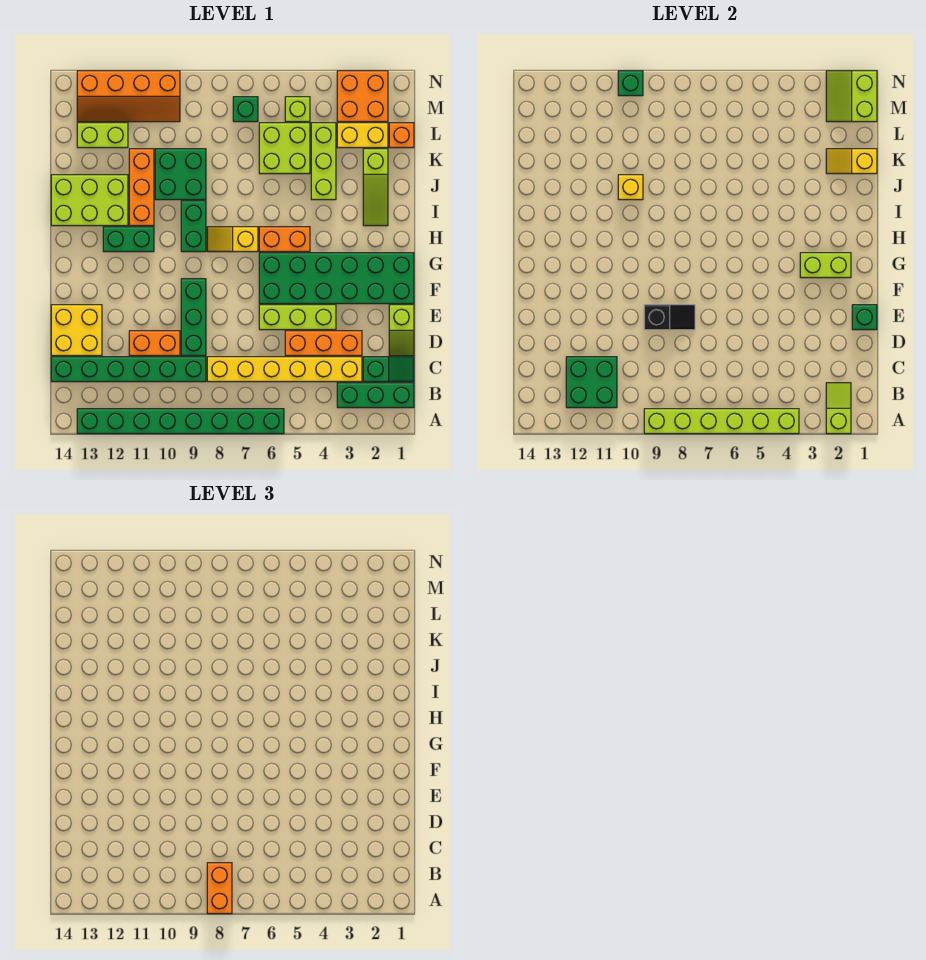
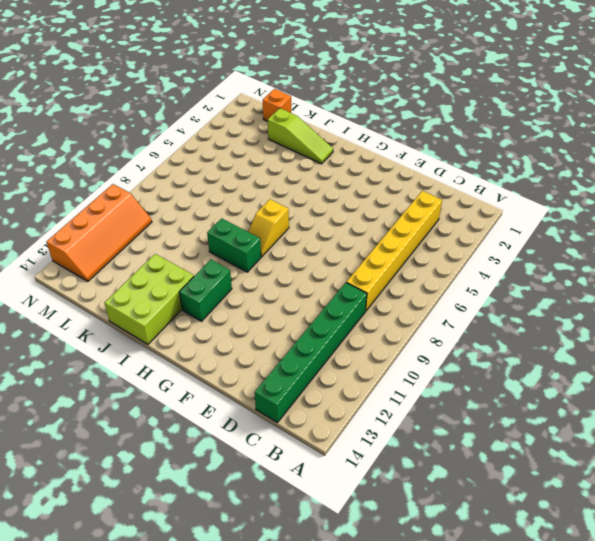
none -> green 1x8 brick [77,409,284,434]
none -> green 1x3 brick [337,383,414,408]
none -> green 1x2 slope [363,357,414,382]
none -> lime 1x2 slope [389,305,414,356]

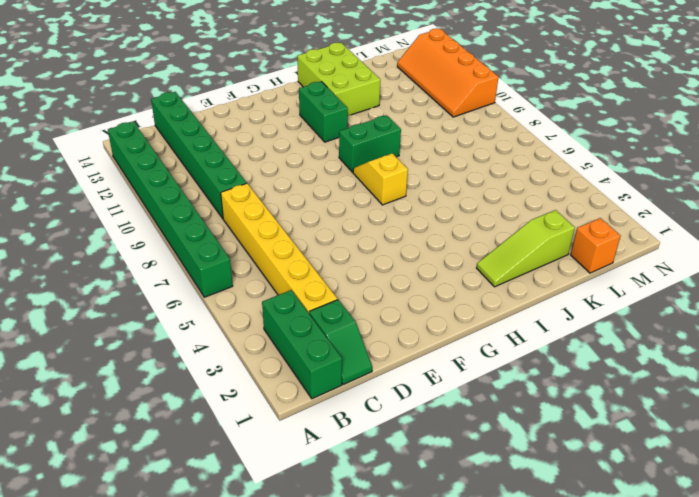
none -> lime 1x2 slope [389,305,414,356]
none -> orange 1x3 brick [285,331,362,356]
none -> green 1x3 brick [181,279,206,356]
none -> orange 1x2 brick [129,331,180,356]

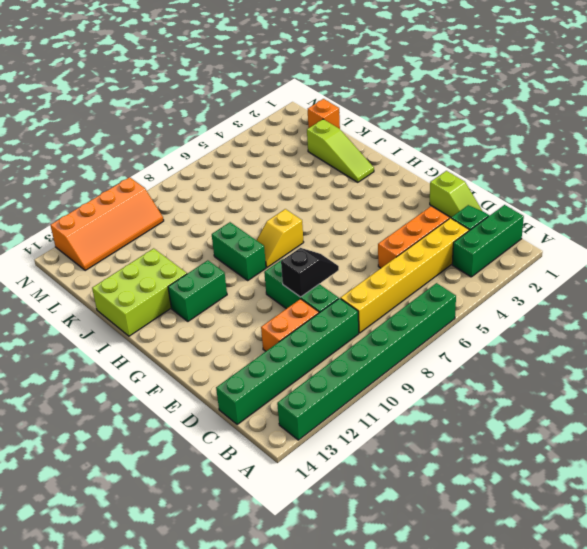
none -> yellow 2x2 brick [51,305,102,356]
none -> lime 1x3 brick [259,305,336,330]
none -> green 2x6 brick [259,253,414,304]
none -> orange 1x2 brick [259,227,310,252]

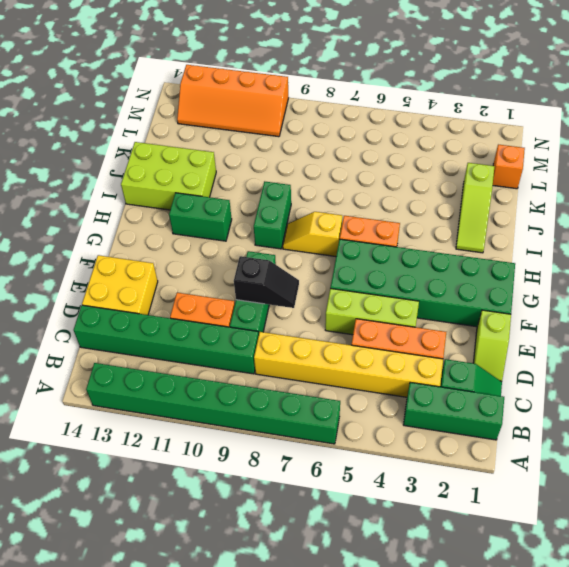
none -> orange 1x3 brick [129,149,154,226]
none -> lime 1x3 brick [311,123,336,200]
none -> green 2x2 brick [155,149,206,200]
none -> lime 2x2 brick [259,123,310,174]

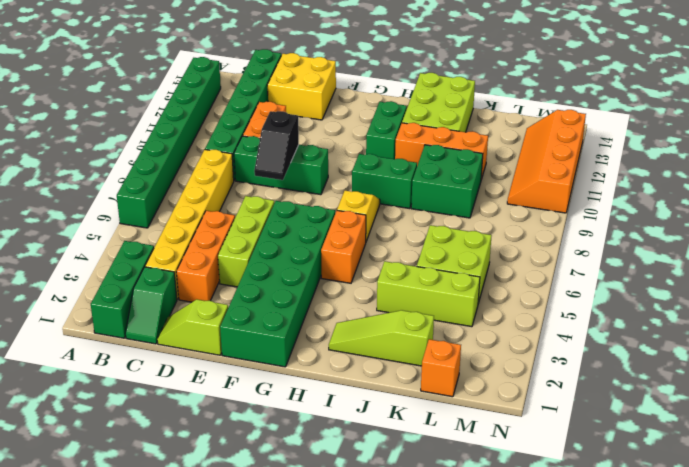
none -> yellow 1x2 brick [337,123,388,148]
none -> lime 1x2 brick [77,123,128,148]
none -> orange 2x2 brick [337,71,388,122]
none -> lime 1x1 brick [285,97,310,122]

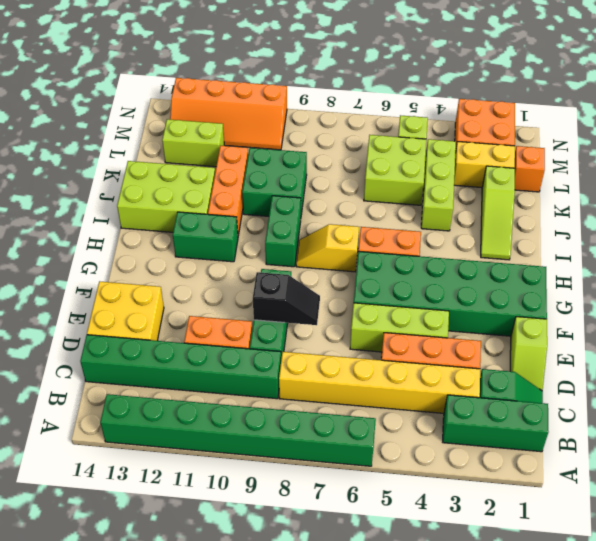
none -> green 1x1 brick [233,97,258,122]
none -> lime 1x2 slope [826,383,851,434]
none -> lime 1x6 brick [644,409,799,434]
none -> green 2x2 brick [566,357,617,408]

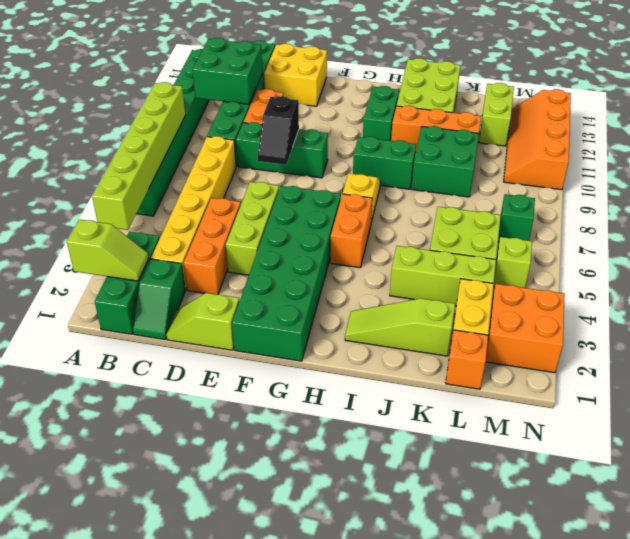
none -> green 1x1 brick [852,305,877,330]
none -> lime 1x2 brick [800,253,851,278]
none -> yellow 1x1 brick [618,175,643,200]
none -> yellow 1x2 slope [826,149,877,174]

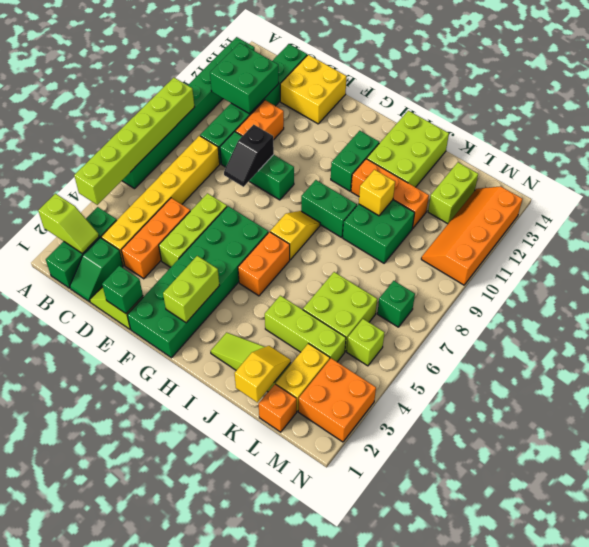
none -> lime 2x2 slope [826,71,877,122]
none -> green 1x1 brick [618,71,643,96]
none -> orange 1x2 brick [207,863,232,914]

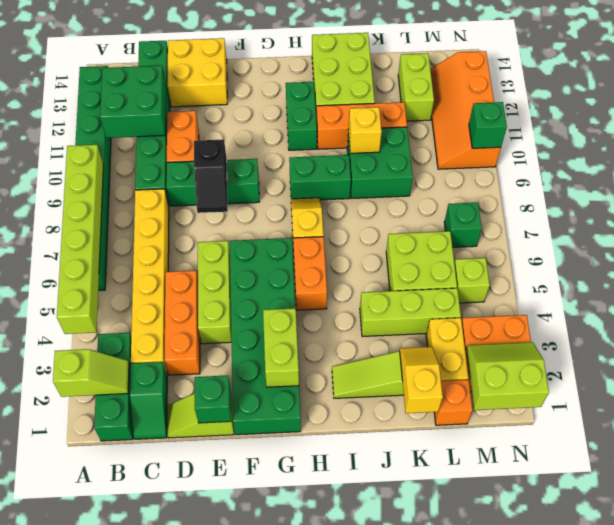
none -> orange 1x2 brick [207,863,232,914]

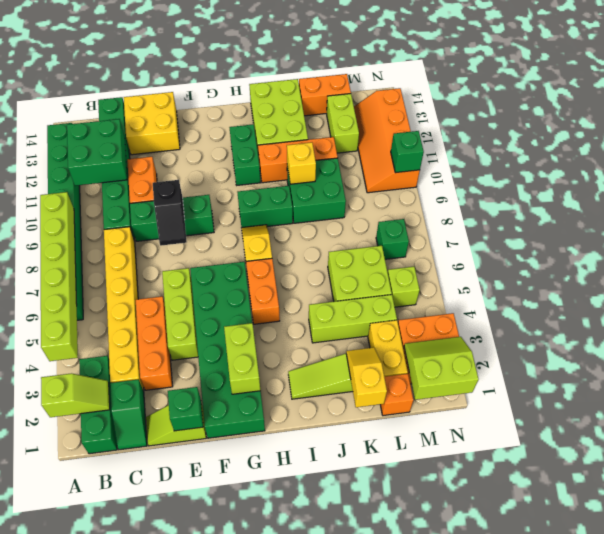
orange 1x2 brick [299,74,351,116] -> orange 1x2 brick moved to [207,863,232,914]

